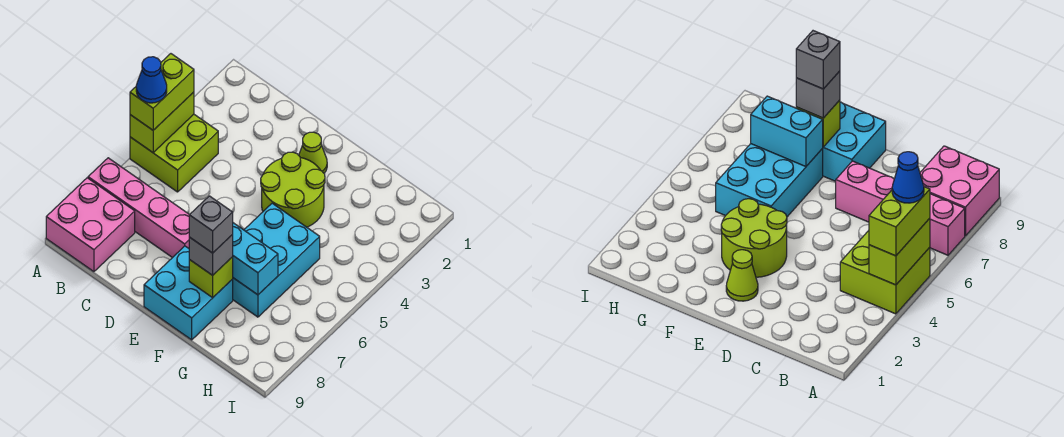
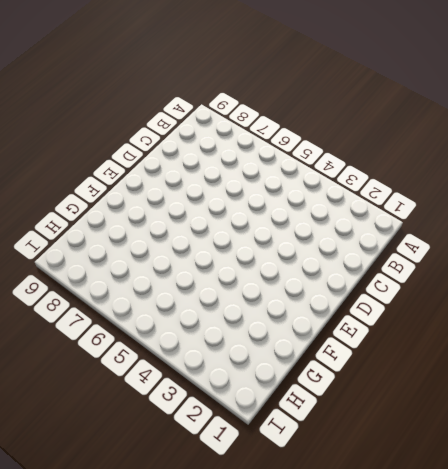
none -> lime 2x2 brick [130,114,218,192]
none -> pink 1x4 brick [88,158,189,258]
none -> pink 2x2 brick [46,178,135,272]

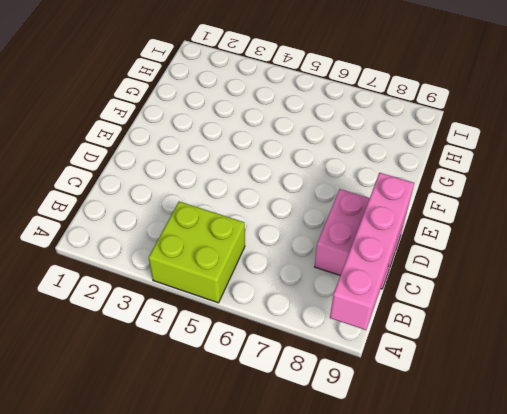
pink 1x4 brick [330,173,414,330] -> pink 1x4 brick moved to [88,158,189,258]
pink 2x2 brick [315,189,406,289] -> pink 2x2 brick moved to [46,178,135,272]
none -> lime 1x1 cone [299,132,327,173]
none -> lime 2x2 round brick [261,152,325,227]
none -> cyan 2x2 brick [144,246,233,340]

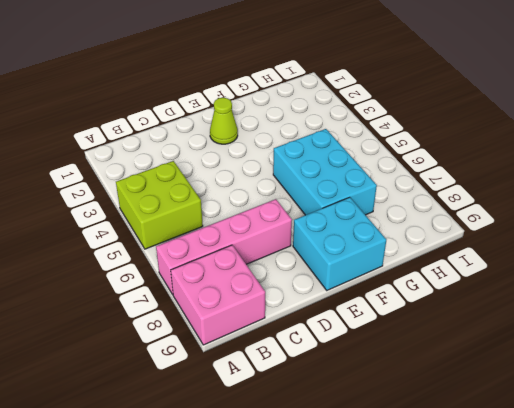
none -> lime 2x2 round brick [261,152,325,227]
none -> lime 1x2 brick [130,92,194,152]
none -> cyan 1x2 brick [233,223,278,295]

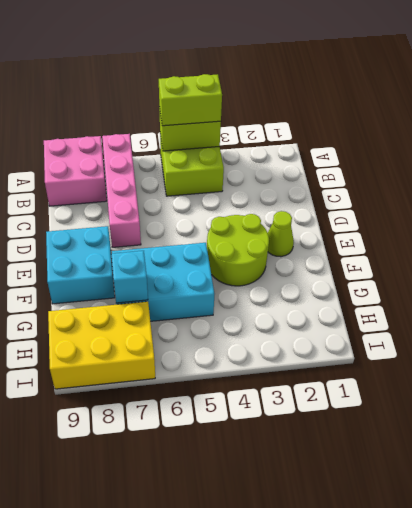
cyan 1x1 brick [111,251,148,303] -> cyan 1x2 brick [233,223,278,295]
yellow 2x3 brick [48,302,155,389] -> none
none -> lime 1x1 brick [189,257,233,298]
none -> grey 1x1 brick [189,234,233,275]
none -> blue 1x1 cone [136,57,167,103]

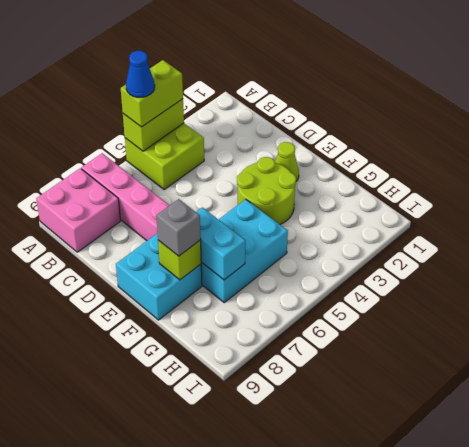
none -> grey 1x1 brick [189,196,233,253]

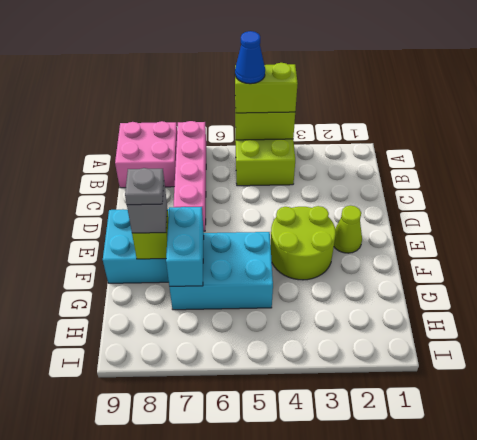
grey 1x1 plate [125,168,164,205] -> grey 1x1 brick [189,196,233,253]

